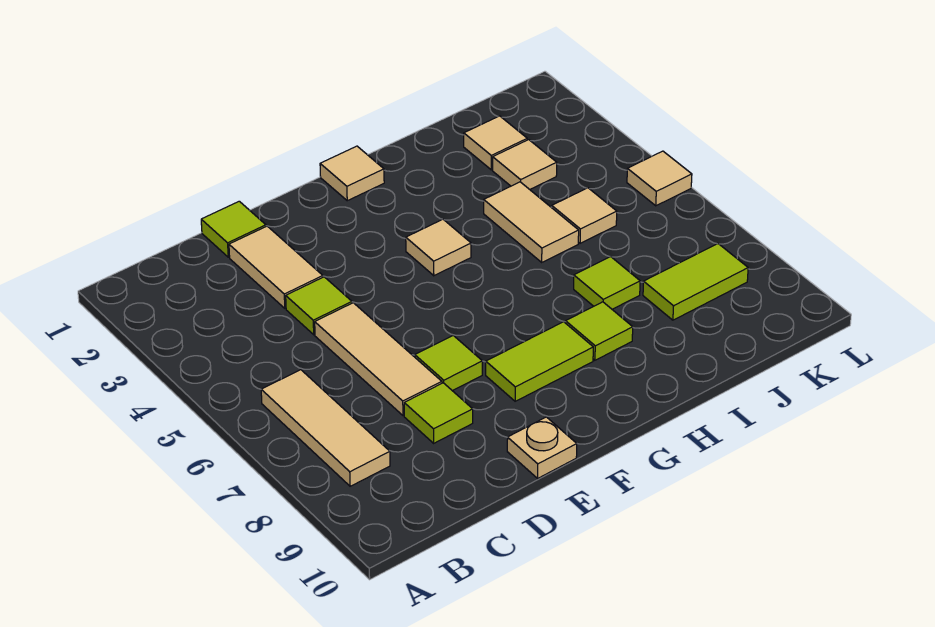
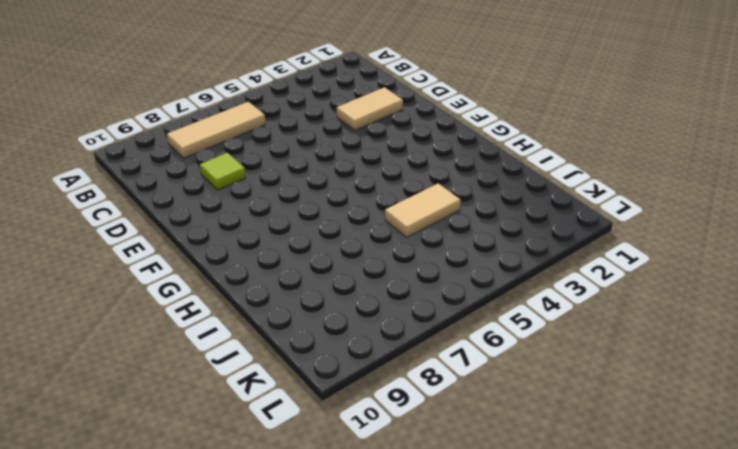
none -> lime 1x1 tile [201,201,266,257]
none -> lime 1x1 tile [286,277,352,335]
none -> tan 1x3 tile [315,303,442,416]

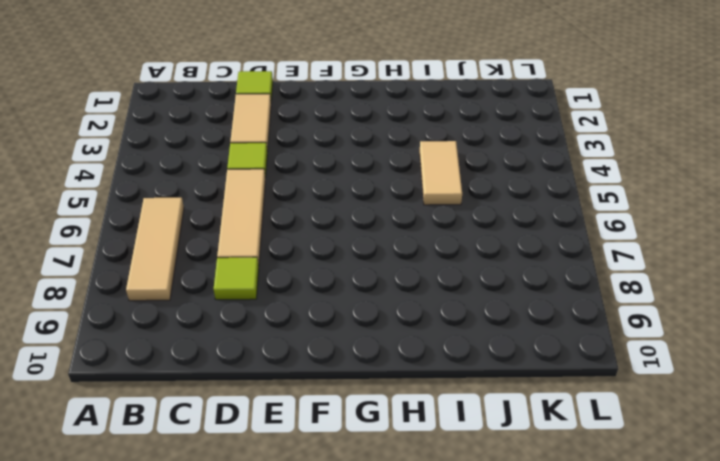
none -> lime 1x1 tile [415,336,482,391]
none -> tan 1x1 plate [507,417,577,478]
none -> lime 1x2 tile [486,322,593,401]

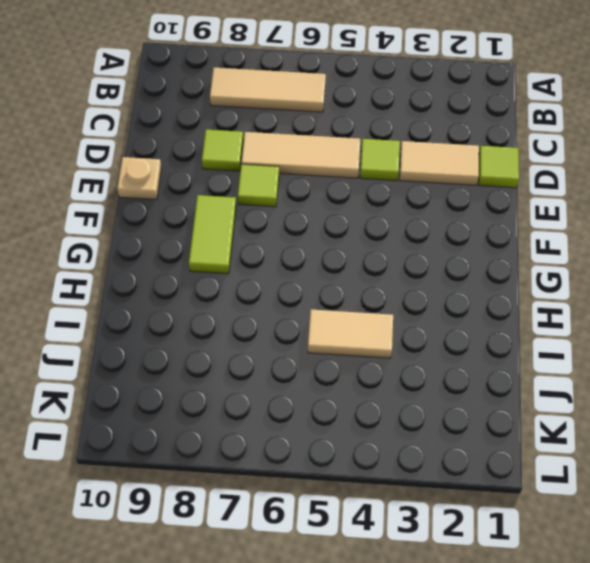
none -> tan 1x1 tile [320,146,384,201]
none -> tan 1x1 tile [406,219,471,276]
none -> lime 1x1 tile [566,302,633,360]

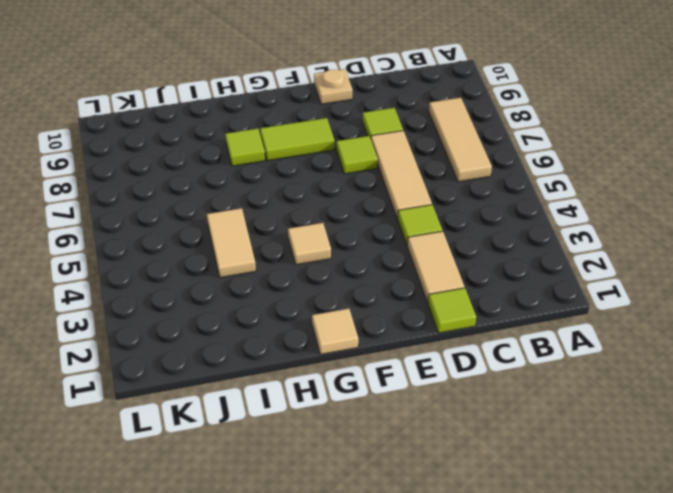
none -> lime 1x1 tile [574,257,640,309]
none -> tan 1x1 tile [464,116,527,170]
none -> tan 1x1 tile [493,140,557,189]

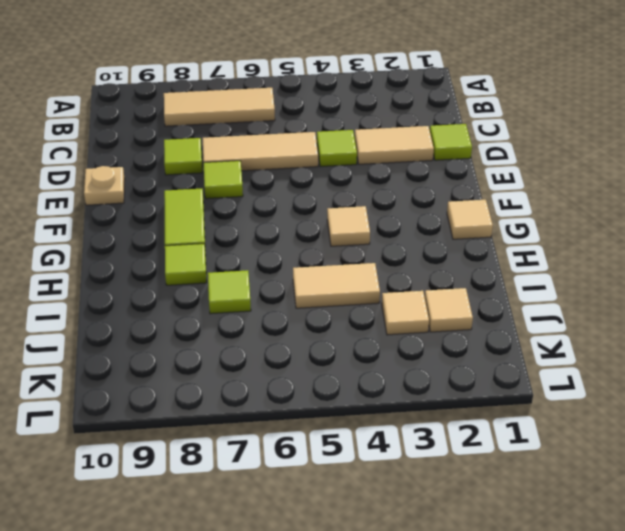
none -> tan 1x1 tile [551,188,617,243]
none -> lime 1x2 tile [643,244,748,320]
none -> tan 1x1 tile [627,151,692,206]

